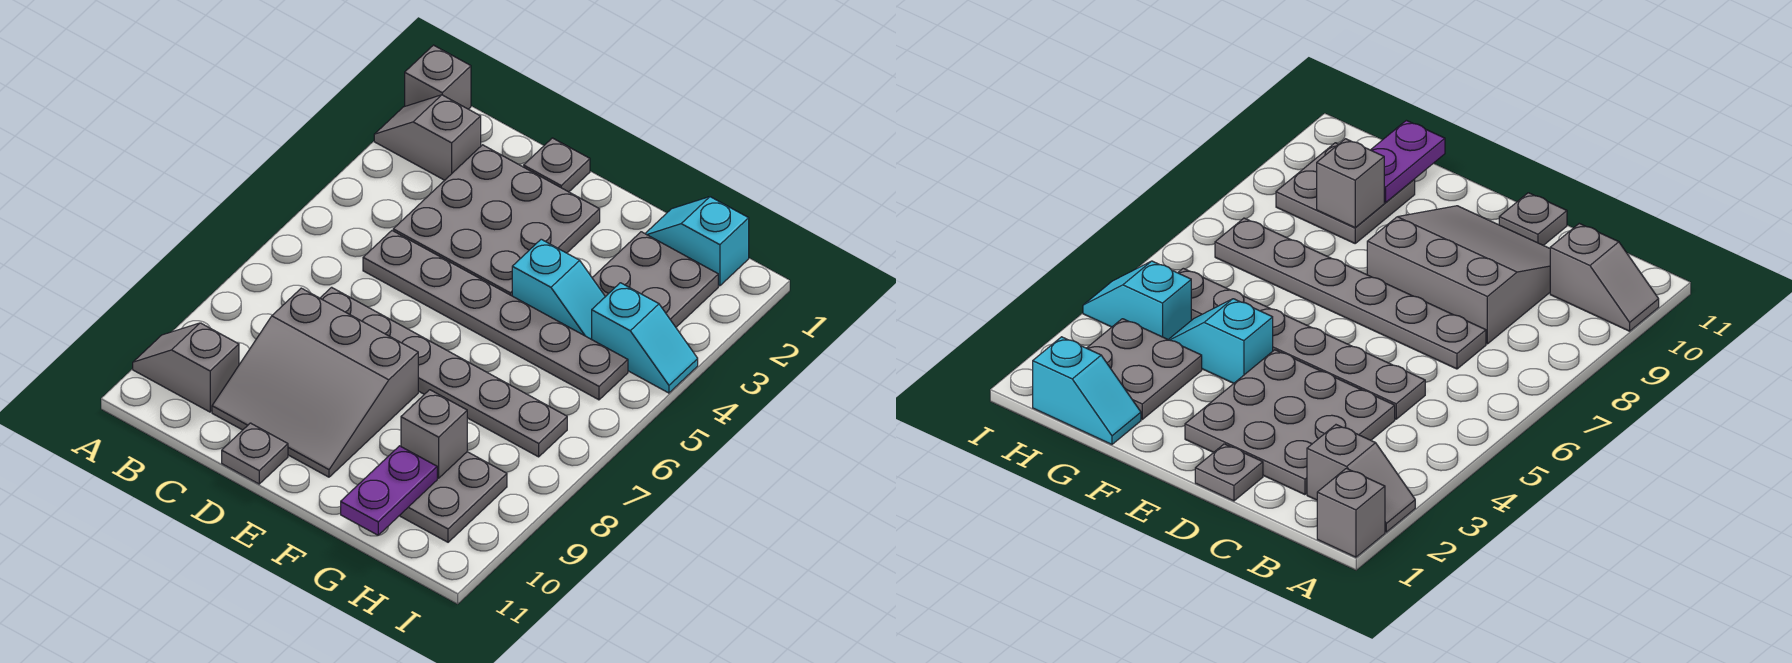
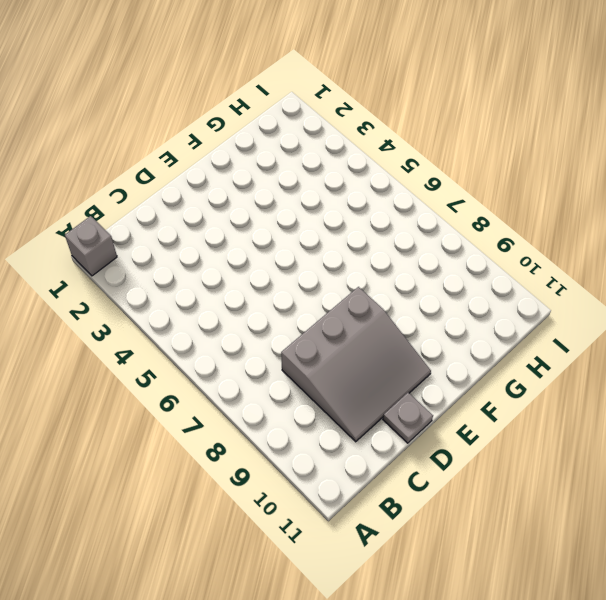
none -> grey 1x2 slope [374,95,481,180]
none -> grey 1x2 slope [133,323,239,412]
none -> grey 3x3 plate [393,145,600,296]

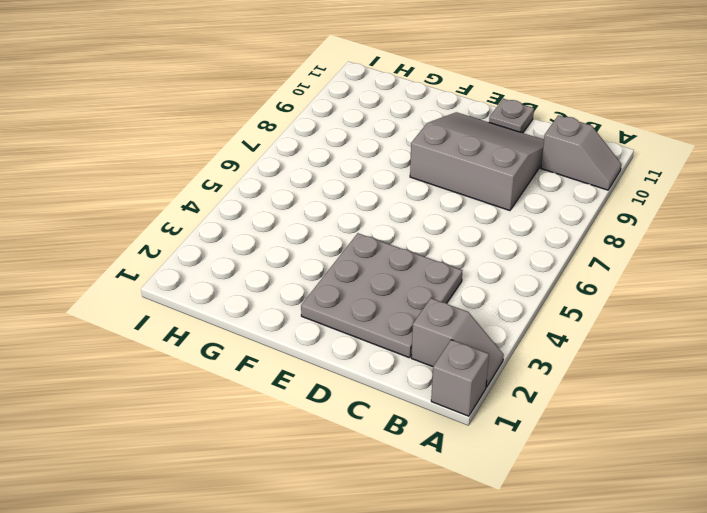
none -> grey 1x6 plate [363,231,628,400]
none -> grey 1x6 plate [320,287,567,457]
none -> grey 1x1 plate [524,138,590,192]

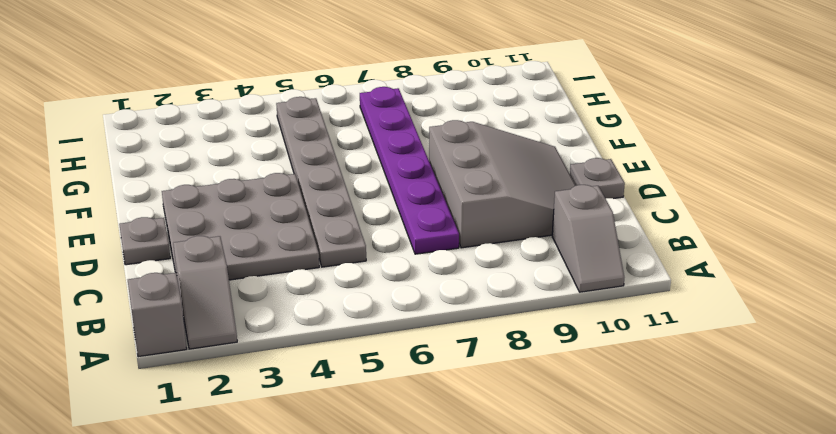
purple 1x6 plate [360,87,459,254] -> grey 1x6 plate [320,287,567,457]
none -> cyan 1x2 slope [512,239,605,339]
none -> cyan 1x2 slope [645,197,749,286]
none -> grey 2x2 plate [592,232,718,327]

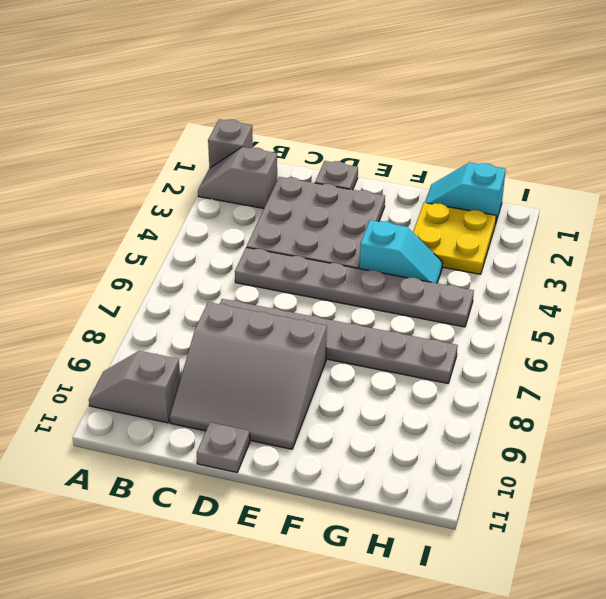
yellow 2x2 plate [413,203,496,274] -> grey 2x2 plate [592,232,718,327]
none -> grey 2x2 plate [399,452,507,542]
none -> cyan 1x2 slope [592,283,698,393]
none -> grey 1x1 brick [401,390,467,478]

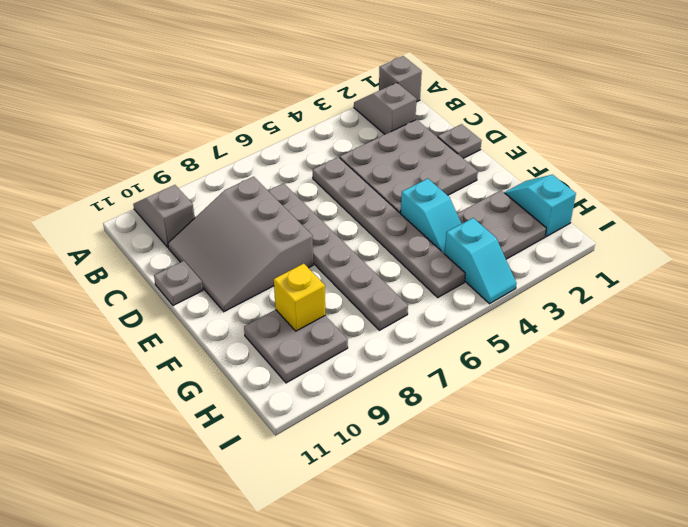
yellow 1x1 brick [274,264,325,331] -> grey 1x1 brick [401,390,467,478]
none -> purple 1x2 plate [341,446,437,535]

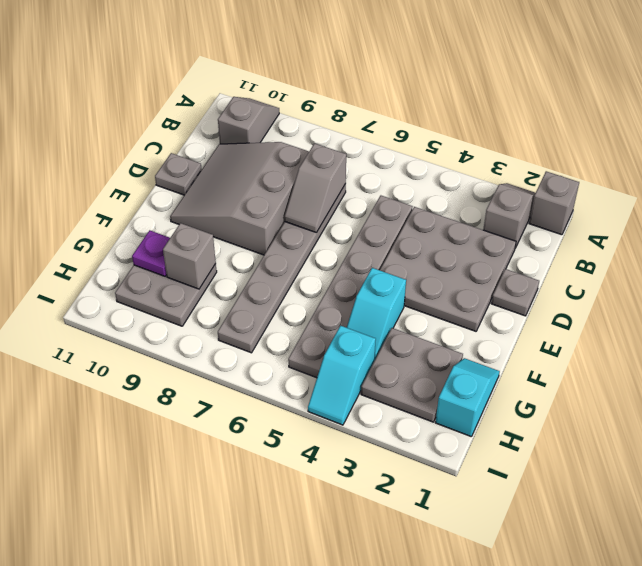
grey 1x2 slope [284,143,346,233] -> none
purple 1x1 plate [132,230,170,276] -> purple 1x2 plate [341,446,437,535]

